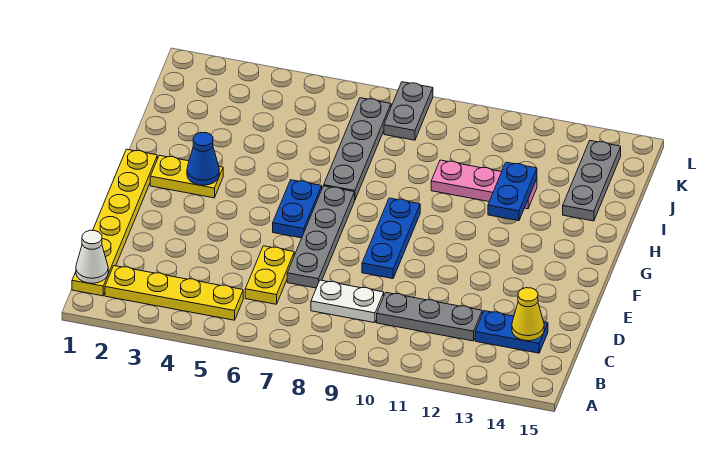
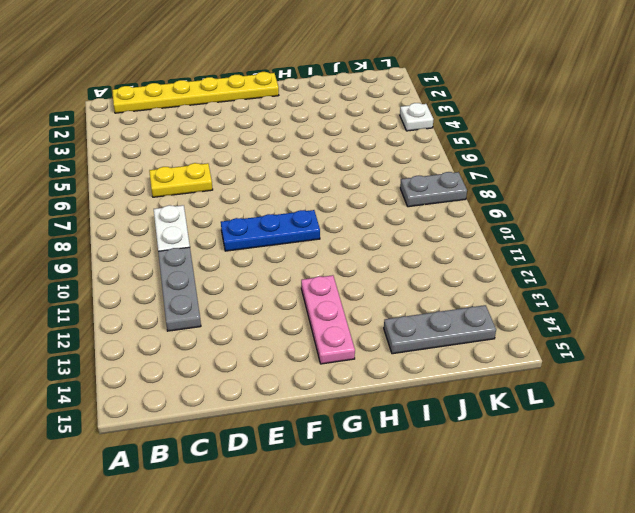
pink 1x3 plate [301,275,355,364] -> pink 1x3 plate moved to [431,160,537,209]
white 1x1 plate [400,103,434,131] -> none
none -> yellow 1x4 plate [105,266,243,320]
none -> blue 1x2 plate [475,311,548,353]
none -> grey 1x4 plate [287,186,355,288]

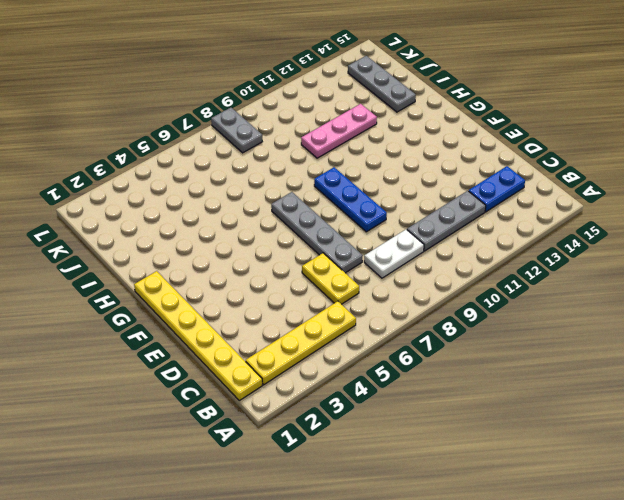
none -> blue 1x2 plate [273,180,322,238]
none -> yellow 1x2 plate [150,155,223,198]
none -> grey 1x4 plate [324,98,391,199]

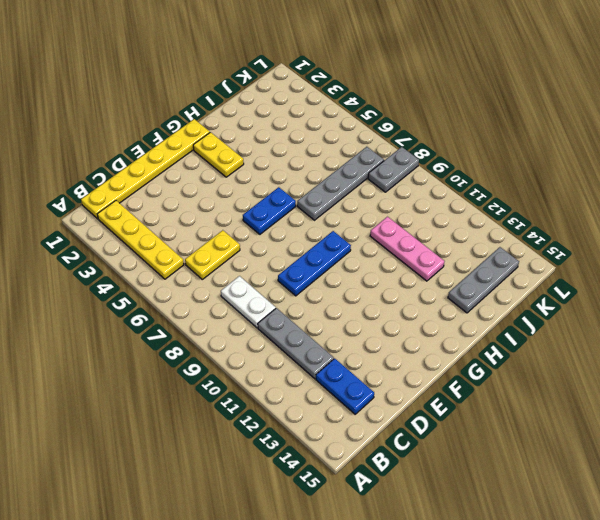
none -> grey 1x4 plate [287,186,355,288]
none -> white 1x1 cone [76,230,108,283]
none -> yellow 1x1 cone [512,288,544,341]

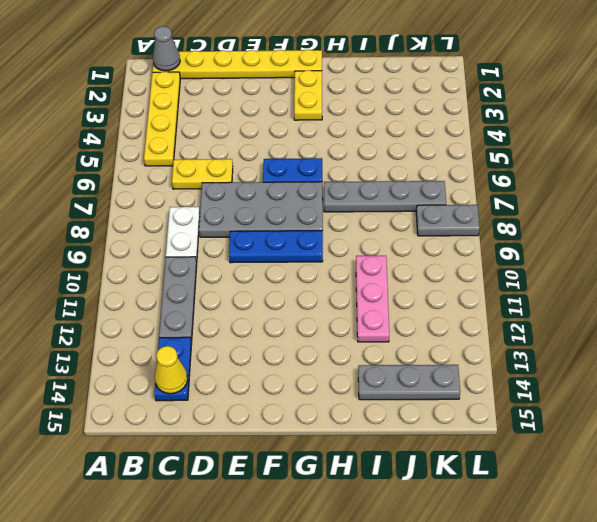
grey 1x1 cone [153,26,180,71] -> white 1x1 cone [76,230,108,283]
grey 2x4 plate [199,182,323,237] -> grey 1x4 plate [287,186,355,288]
none -> blue 1x1 cone [187,133,219,185]
none -> blue 1x2 plate [488,162,537,221]

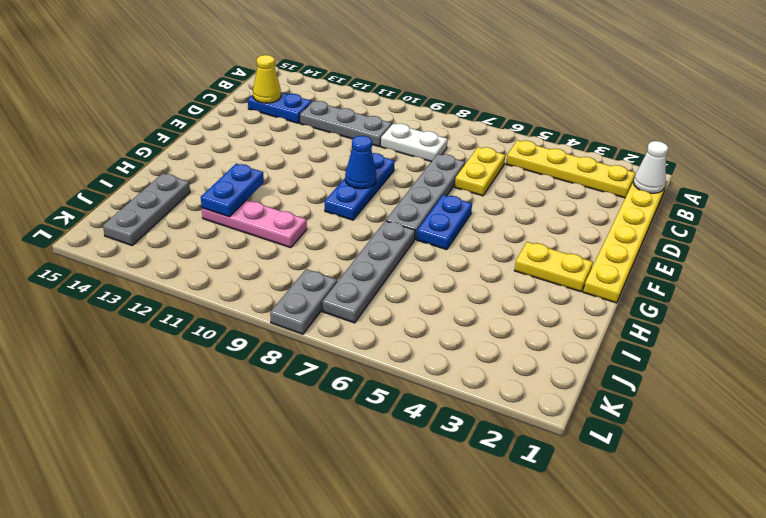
blue 1x1 cone [345,136,376,189] -> blue 1x1 cone moved to [187,133,219,185]

